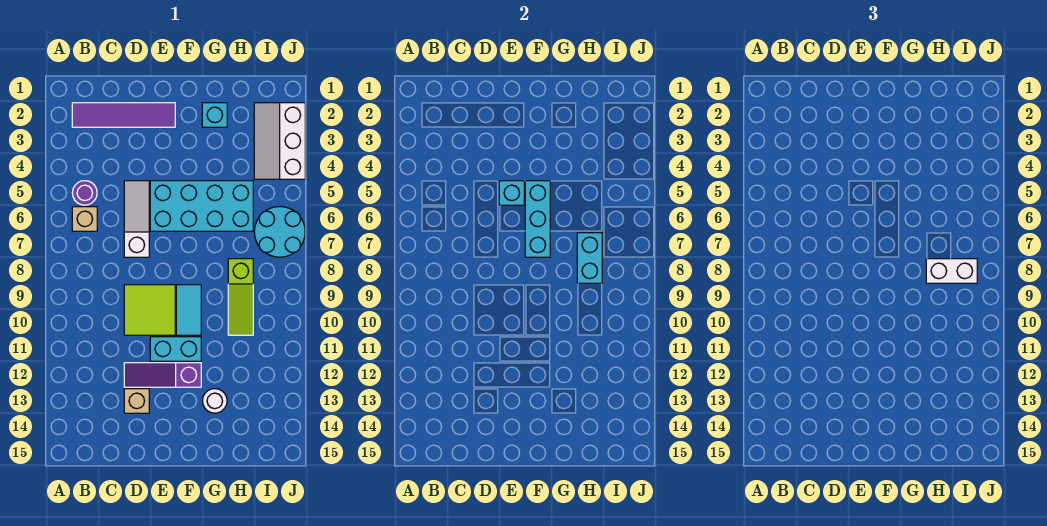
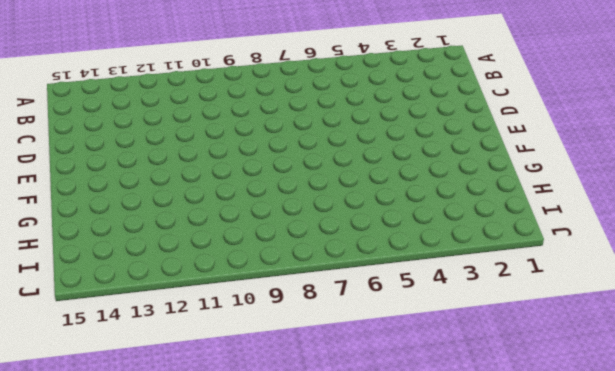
none -> purple 1x4 tile [72,103,175,127]
none -> purple 1x1 round brick [72,181,97,205]
none -> tan 1x1 brick [72,207,97,231]

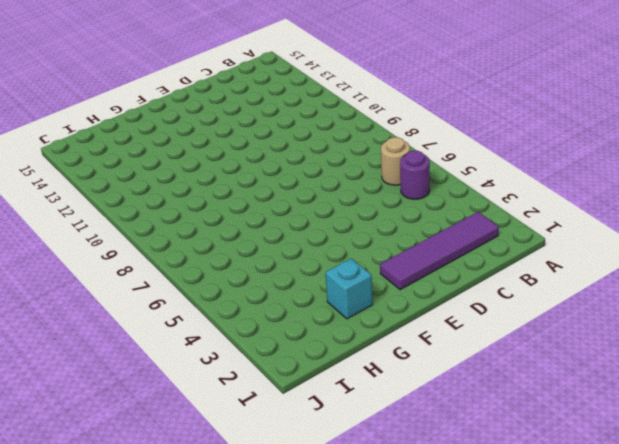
tan 1x1 round brick [381,137,410,185] -> tan 1x1 brick [72,207,97,231]
none -> white 1x3 slope [124,181,149,257]
none -> lime 2x2 tile [124,285,175,335]
none -> purple 1x3 slope [124,363,201,387]

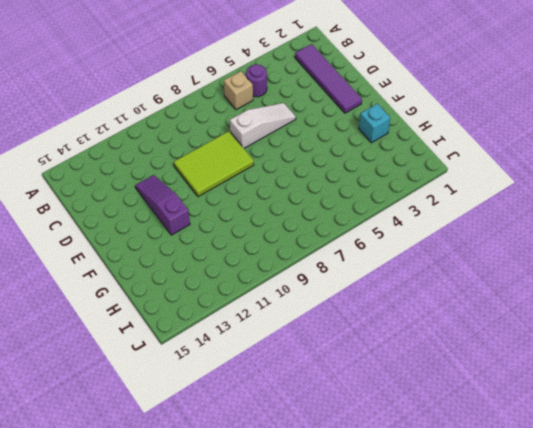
lime 2x3 tile [174,131,254,197] -> lime 2x2 tile [124,285,175,335]
none -> tan 1x1 brick [124,389,149,413]
none -> cyan 2x4 brick [150,181,253,231]
none -> cyan 1x2 brick [150,337,201,361]

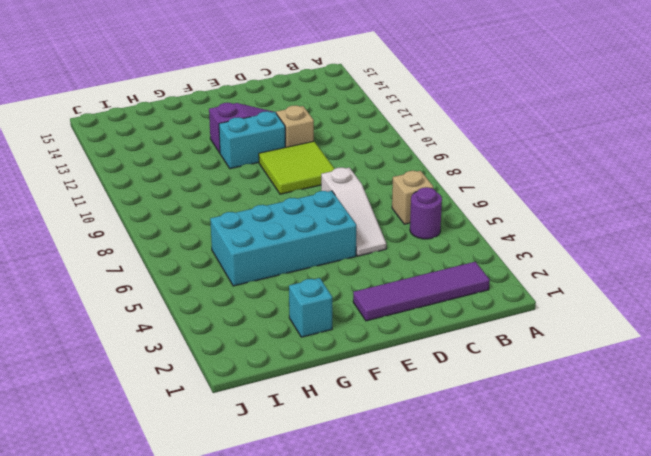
tan 1x1 brick [276,106,314,147] -> tan 1x1 brick moved to [124,389,149,413]
none -> cyan 1x2 tile [176,285,201,335]
none -> white 1x1 round brick [202,389,227,413]
none -> lime 1x3 slope [228,259,253,335]

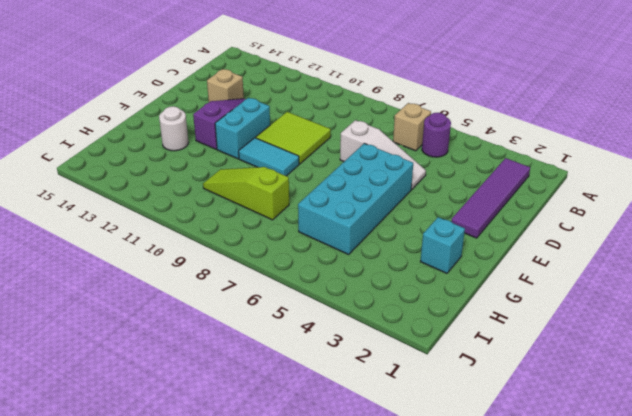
none -> white 2x3 slope [254,103,305,179]
none -> cyan 2x2 round brick [254,207,305,257]
none -> cyan 1x1 brick [499,181,524,205]

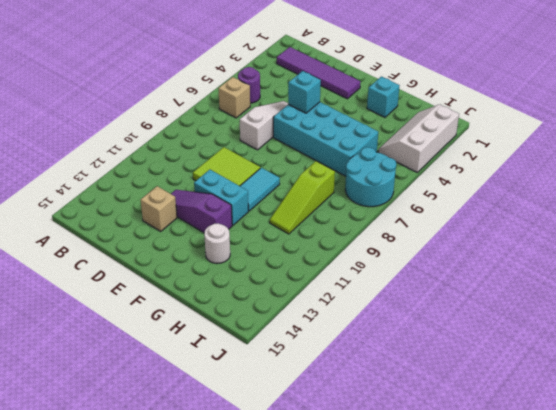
none -> cyan 1x3 brick [525,181,550,257]
none -> cyan 1x2 brick [577,233,602,283]
none -> white 1x2 brick [926,259,977,283]

